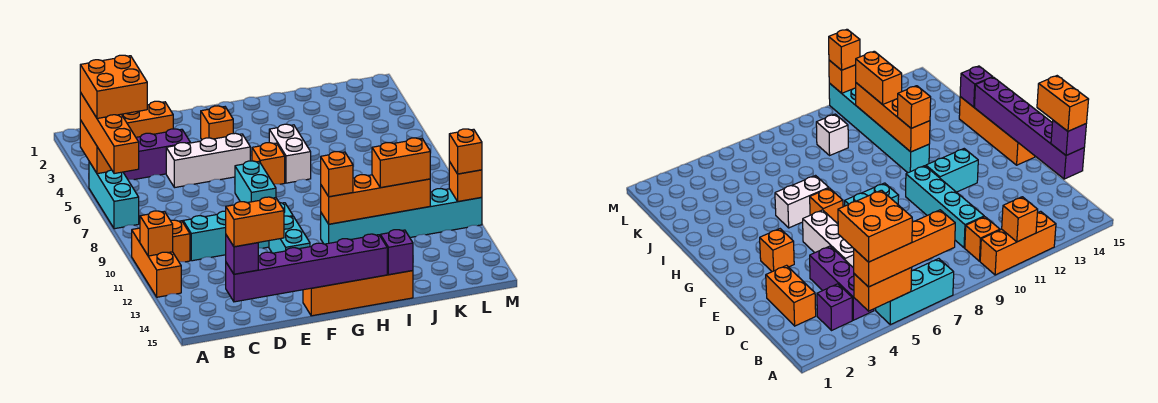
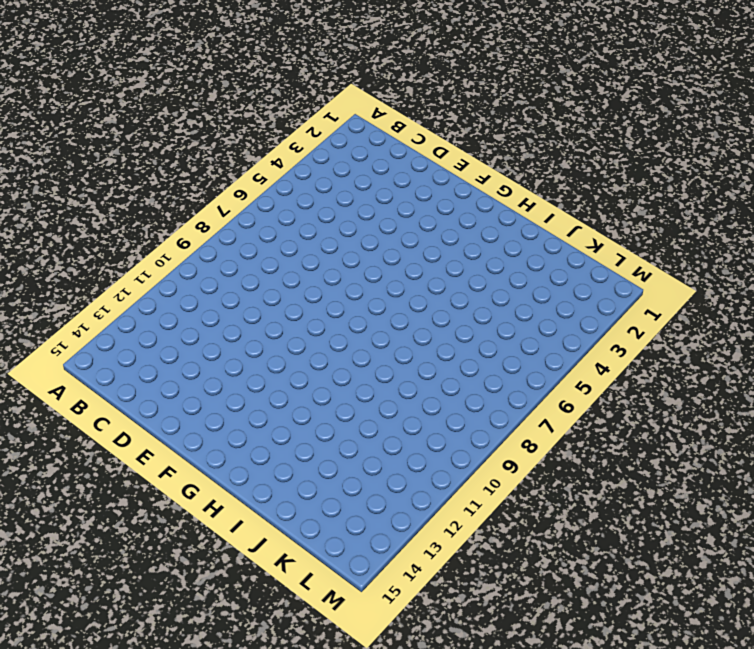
none -> cyan 1x3 brick [89,162,139,229]
none -> orange 1x3 brick [131,228,181,297]
none -> purple 1x1 brick [817,284,852,330]

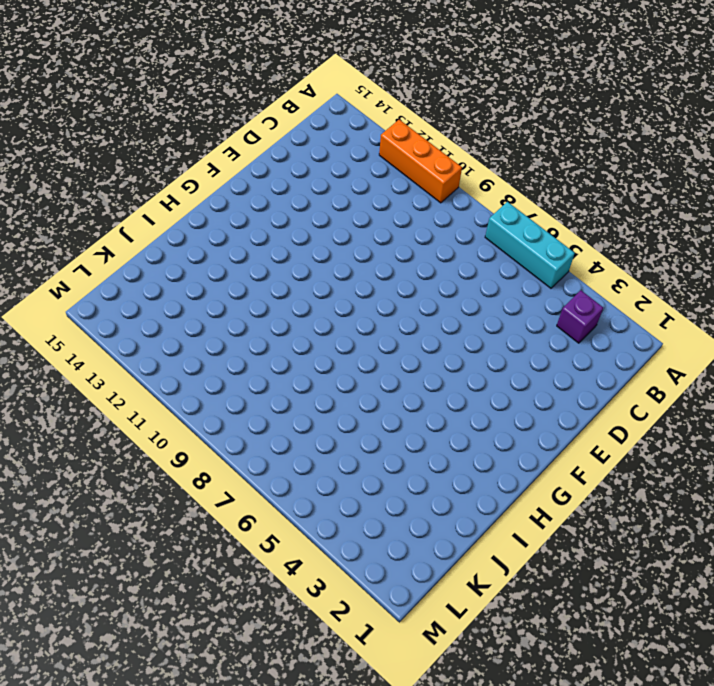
none -> purple 1x3 brick [123,129,190,180]
none -> orange 1x1 brick [171,220,190,262]
none -> orange 1x2 brick [122,101,173,137]

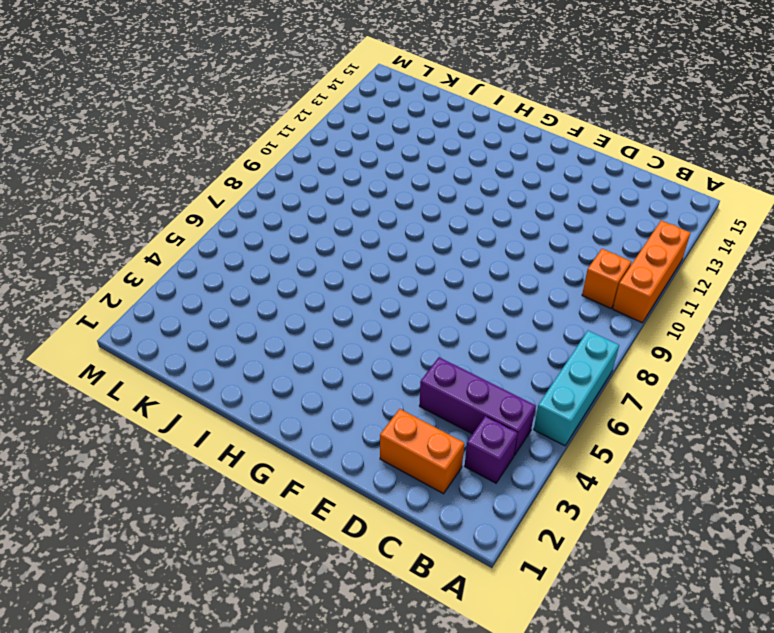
none -> cyan 1x4 brick [183,202,293,261]
none -> white 1x3 brick [166,133,250,188]
none -> orange 1x1 brick [201,106,233,139]

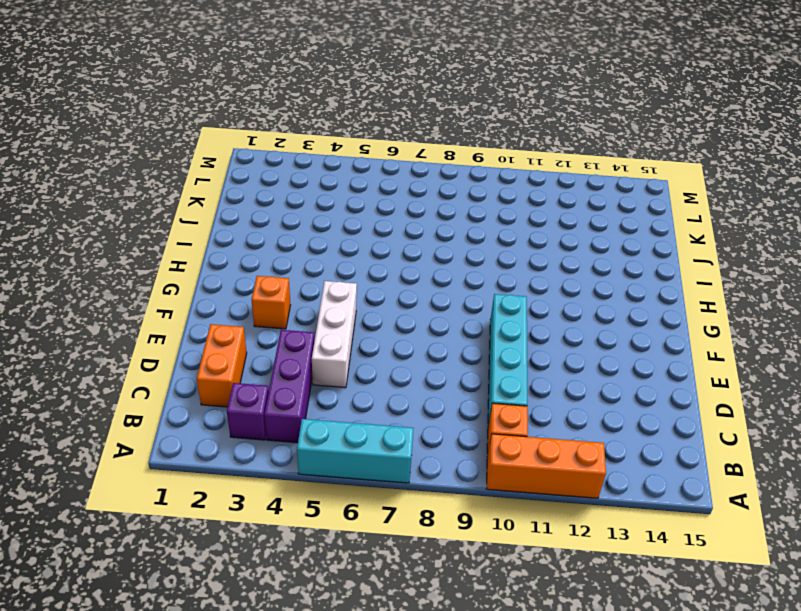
none -> cyan 1x2 brick [235,161,276,203]
none -> cyan 1x2 brick [269,216,310,253]
none -> orange 1x4 brick [303,271,413,316]

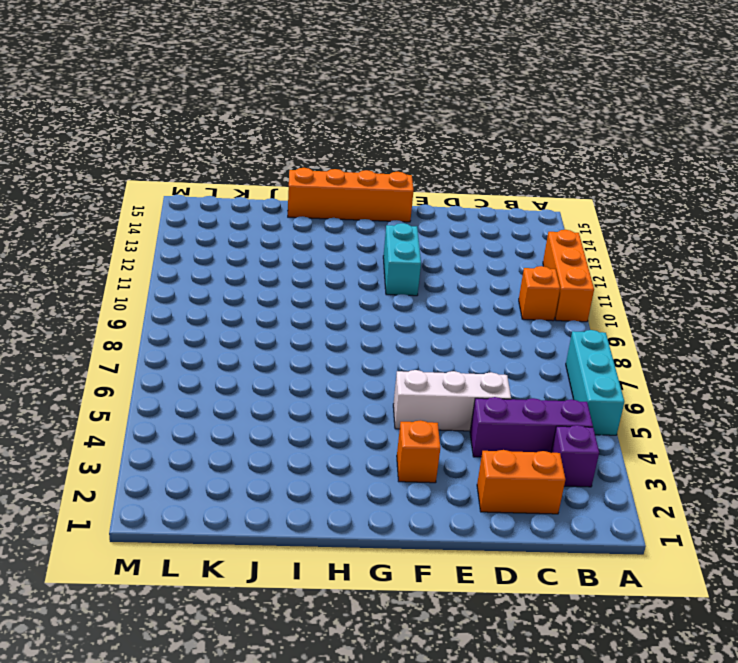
none -> cyan 1x4 brick [183,202,293,261]
none -> cyan 1x2 brick [235,161,276,203]
none -> orange 1x1 brick [252,143,285,184]

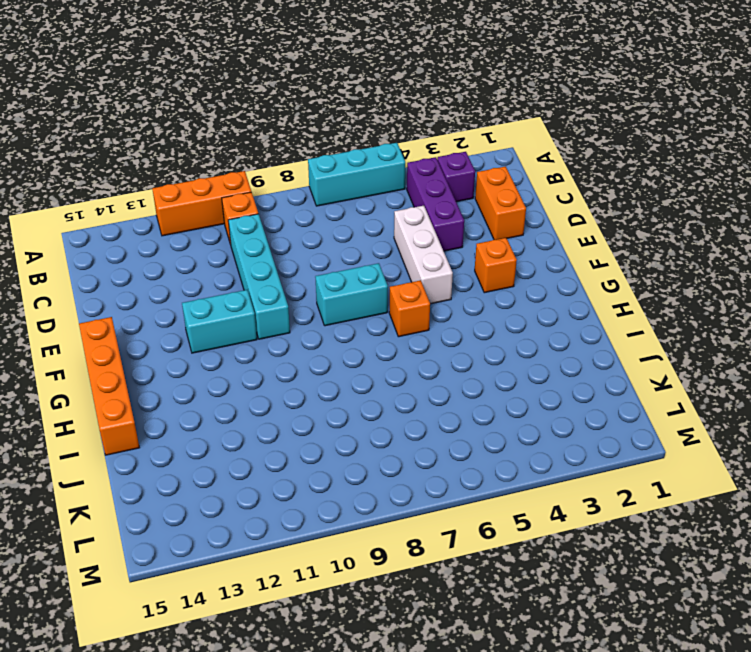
none -> white 1x2 brick [269,124,311,183]
none -> cyan 1x6 brick [320,189,482,244]
none -> white 1x1 brick [816,114,848,155]

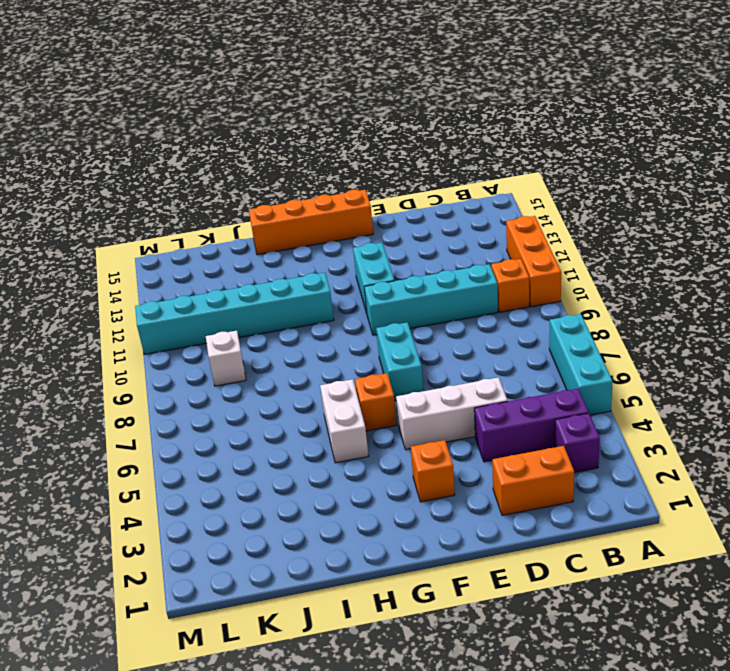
none -> orange 1x2 brick [80,120,112,174]
none -> orange 1x1 brick [140,211,173,256]
none -> purple 1x6 brick [226,234,387,302]

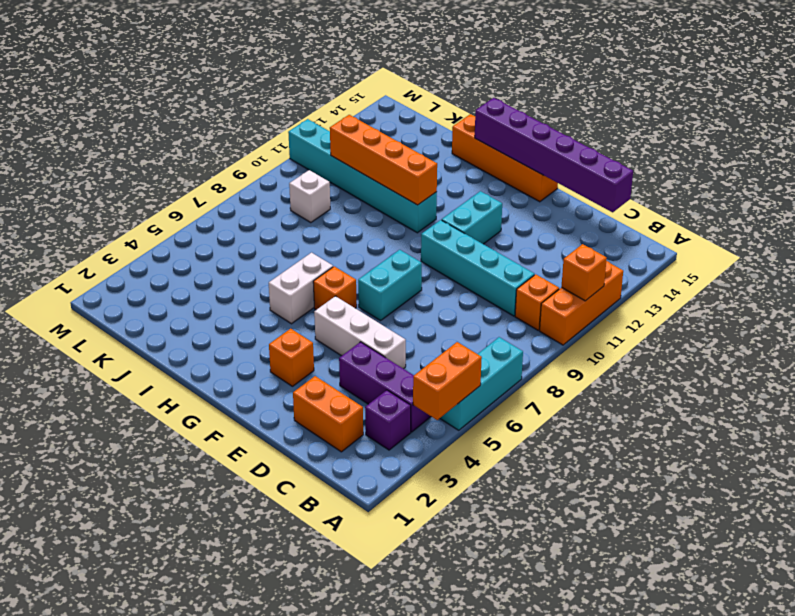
none -> purple 1x1 brick [380,230,413,275]
none -> orange 1x1 brick [449,162,482,201]
none -> orange 1x4 brick [80,92,139,174]

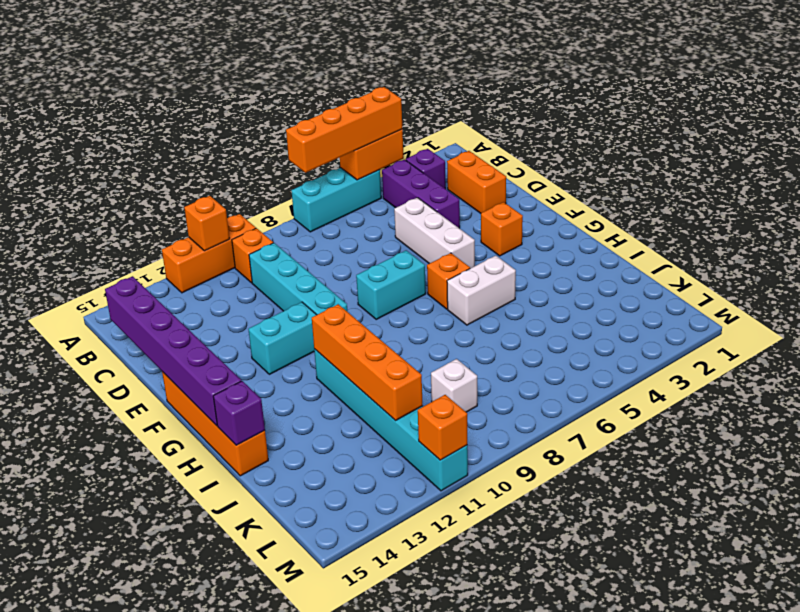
none -> purple 1x1 brick [226,235,258,274]
none -> orange 1x1 brick [321,152,353,197]
none -> orange 1x2 brick [372,138,430,188]

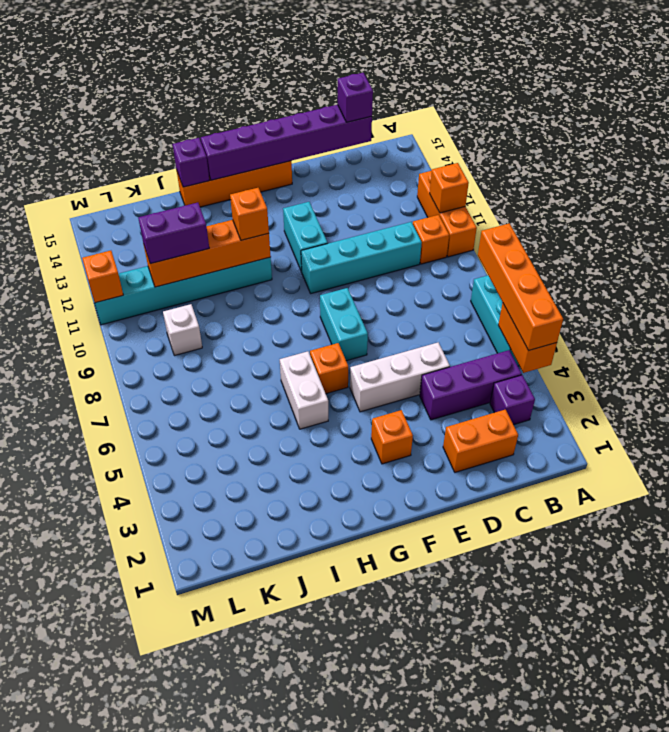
purple 1x2 brick [138,203,209,264] -> orange 1x2 brick [372,138,430,188]
none -> orange 1x1 brick [449,129,482,174]
none -> orange 2x2 brick [80,55,147,118]
none -> orange 1x2 brick [226,197,284,247]

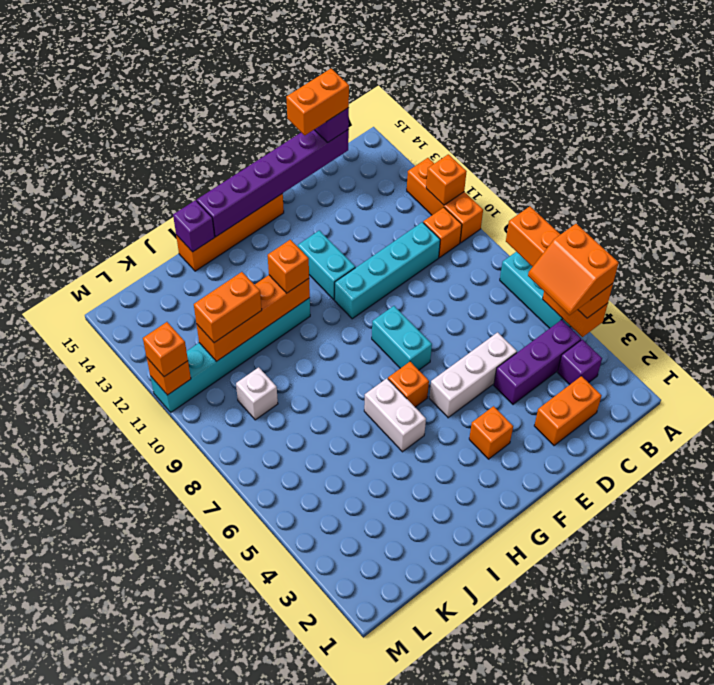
orange 2x2 slope [528,224,619,315] -> orange 2x2 brick [80,55,147,118]

